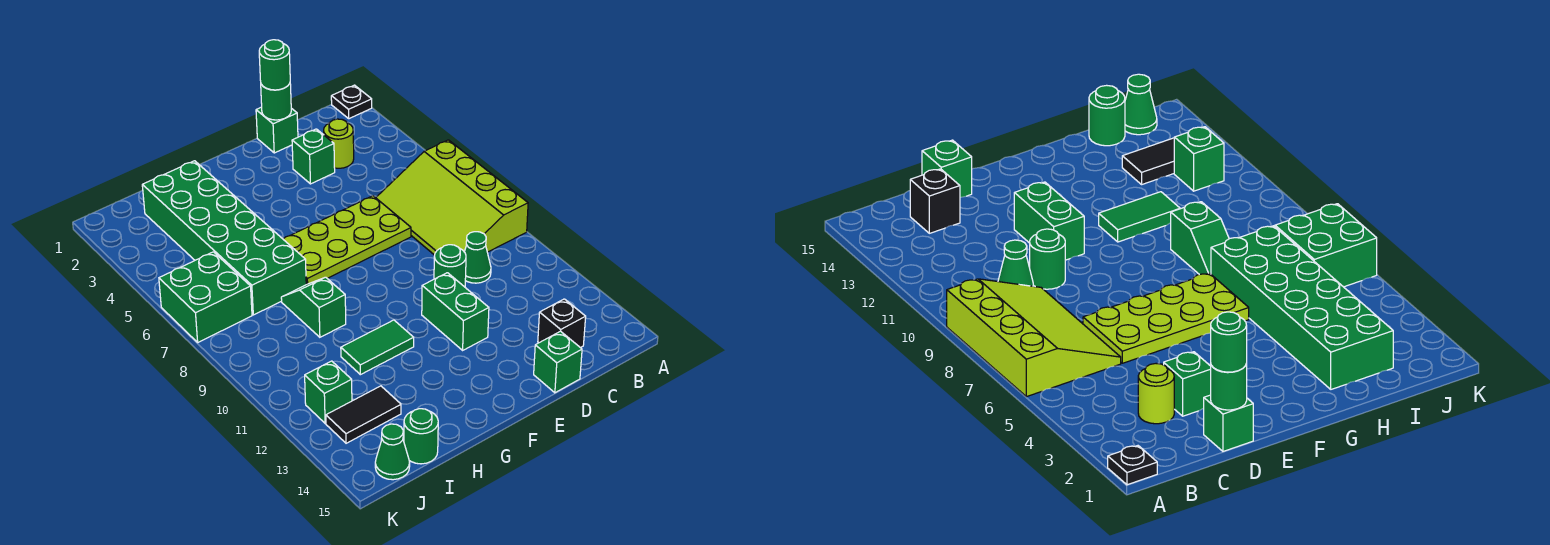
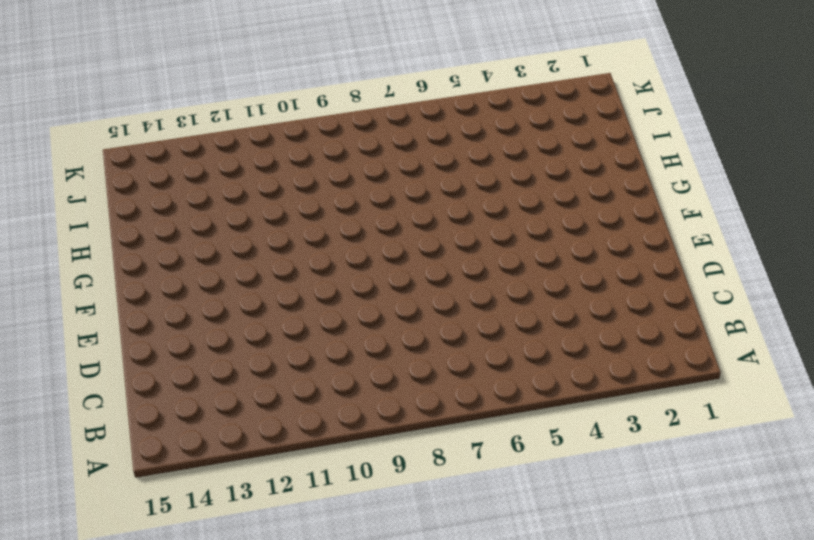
none -> black 1x1 plate [331,85,372,119]
none -> lime 3x4 slope [376,140,528,255]
none -> lime 1x1 round brick [324,119,354,168]

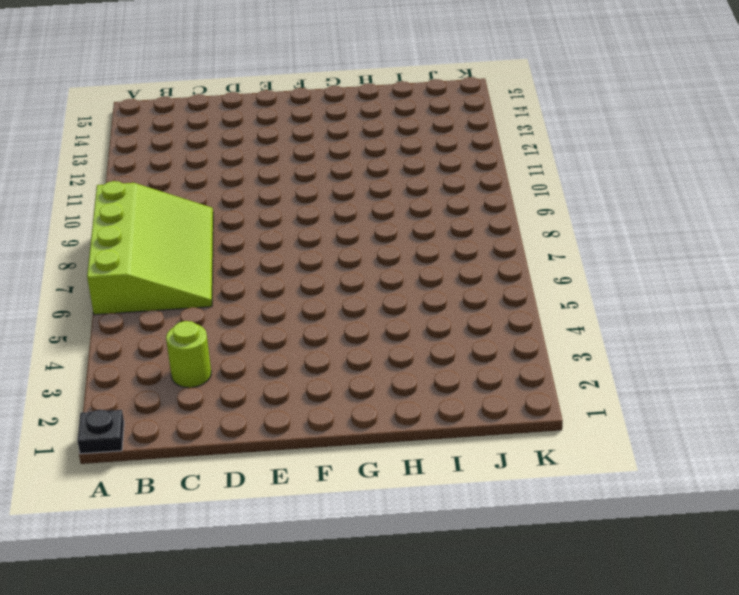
none -> green 1x1 cone [465,232,491,283]
none -> black 1x1 brick [538,299,586,348]
none -> green 1x1 brick [256,107,298,153]

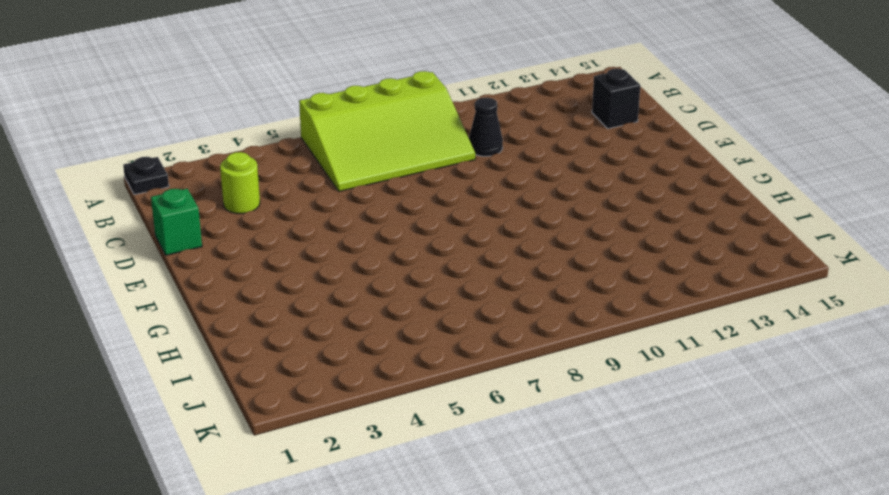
black 1x1 cone [469,98,503,156] -> green 1x1 cone [465,232,491,283]
none -> green 1x1 brick [292,129,335,184]
none -> lime 2x4 plate [283,196,411,284]
none -> green 1x1 round brick [434,245,466,287]

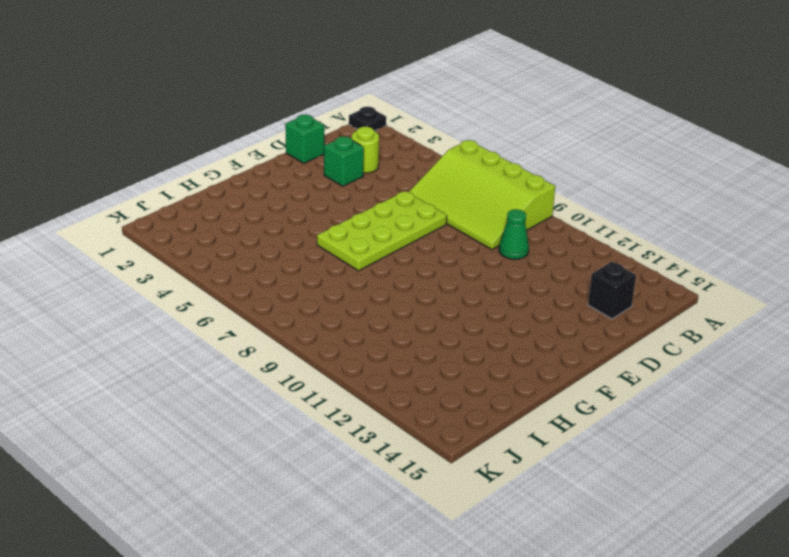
none -> green 1x1 round brick [434,245,466,287]
none -> green 1x1 brick [534,331,582,393]
none -> green 1x2 brick [422,273,489,350]

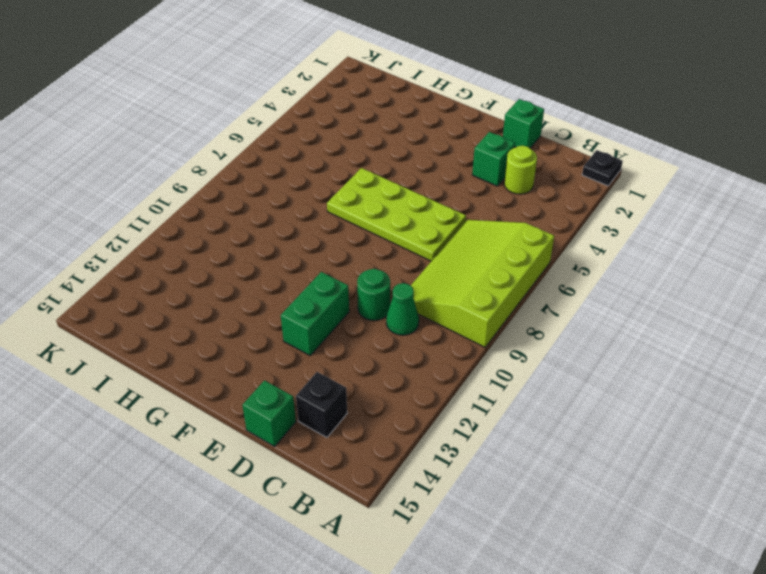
none -> green 1x2 tile [341,320,414,375]
none -> green 2x6 brick [142,161,306,315]
none -> green 1x2 slope [281,277,346,337]

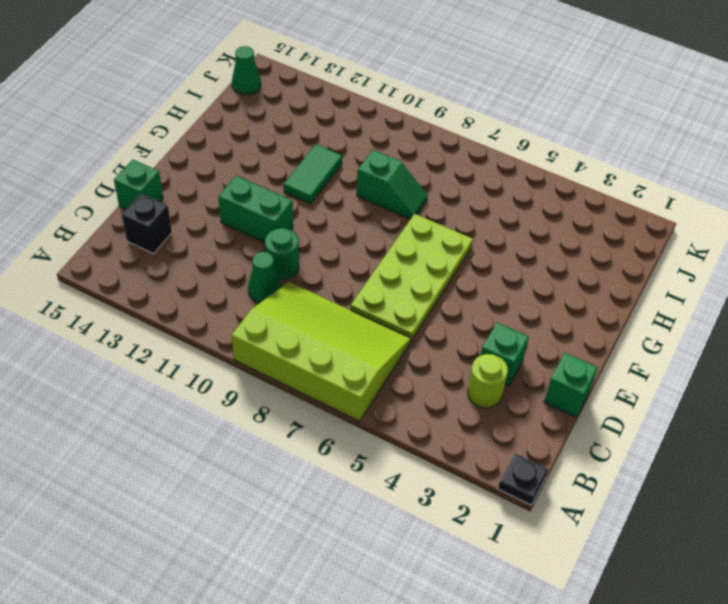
none -> green 2x6 brick [142,161,306,315]
none -> black 1x2 tile [326,386,401,443]
none -> green 1x1 round brick [404,409,438,464]

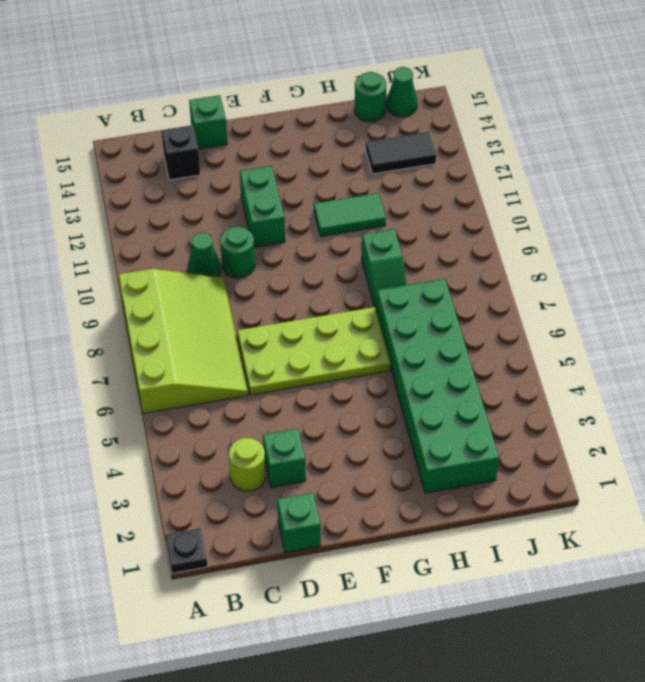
none -> green 2x2 brick [159,252,252,342]
none -> green 1x1 brick [305,361,352,423]
none -> green 1x1 round brick [261,84,291,120]

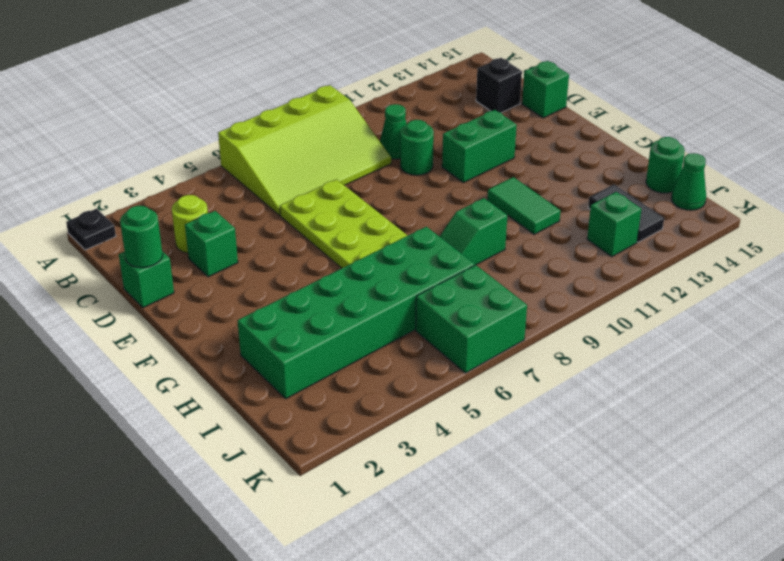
none -> green 1x1 round brick [259,40,290,90]

